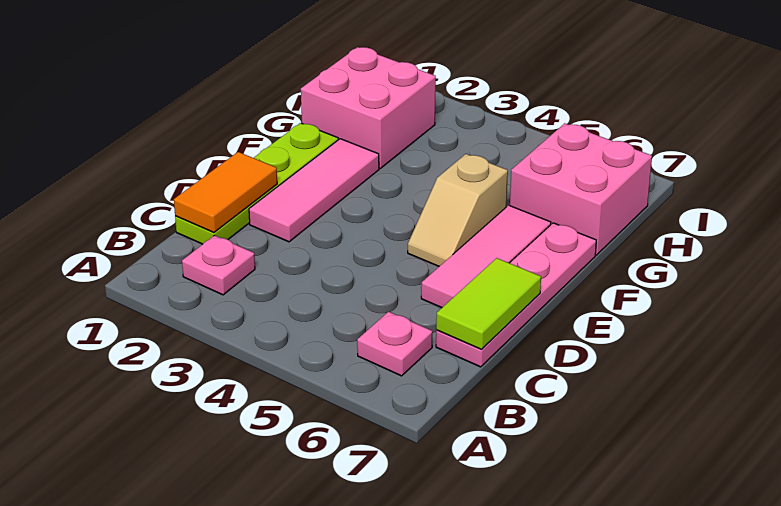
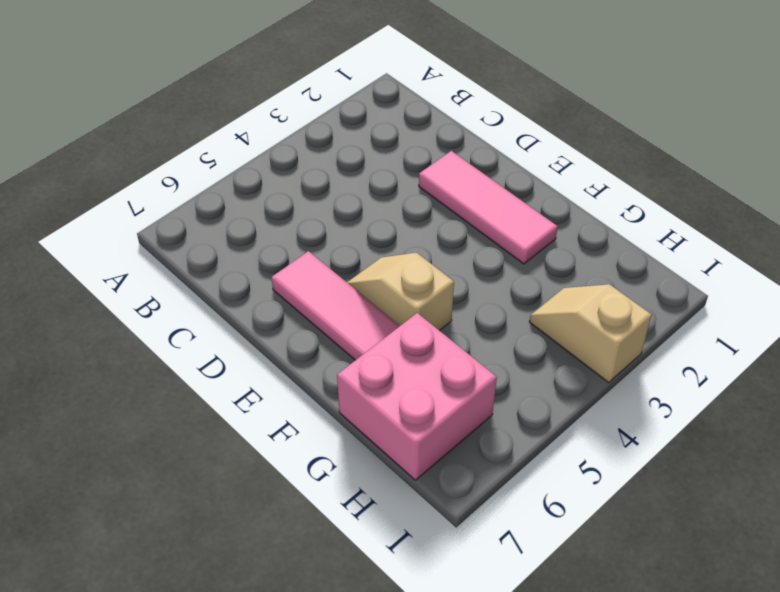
tan 1x2 slope [529,284,652,382] -> none
none -> pink 1x1 plate [182,235,255,295]
none -> pink 1x1 plate [357,312,433,376]

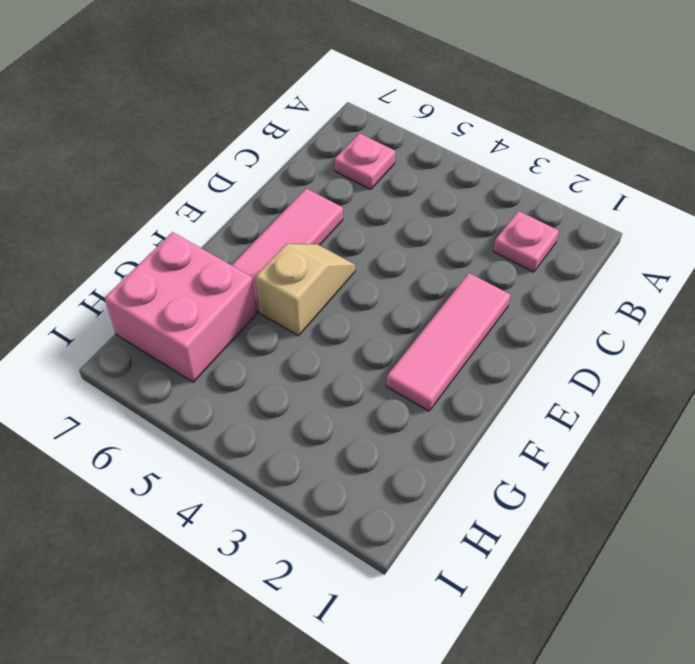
none -> lime 1x4 plate [175,123,338,244]
none -> pink 1x4 plate [436,223,596,367]

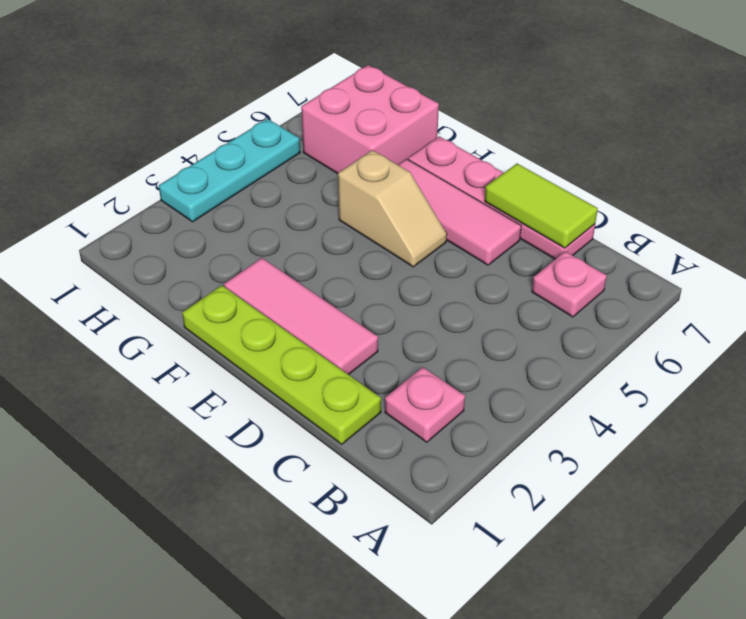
cyan 1x3 plate [159,119,300,222] -> none
none -> pink 2x2 brick [301,47,436,169]
none -> orange 1x2 tile [174,152,277,233]

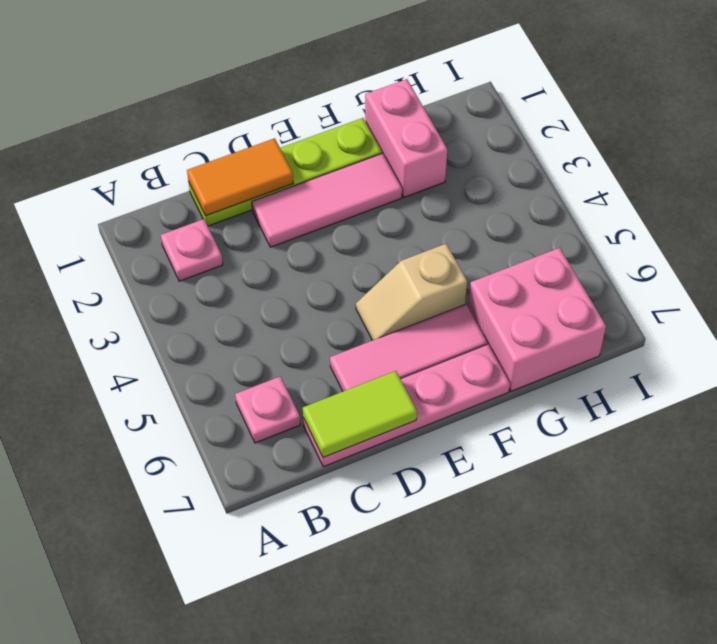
pink 1x2 brick [365,79,447,197] -> pink 2x2 brick [301,47,436,169]

